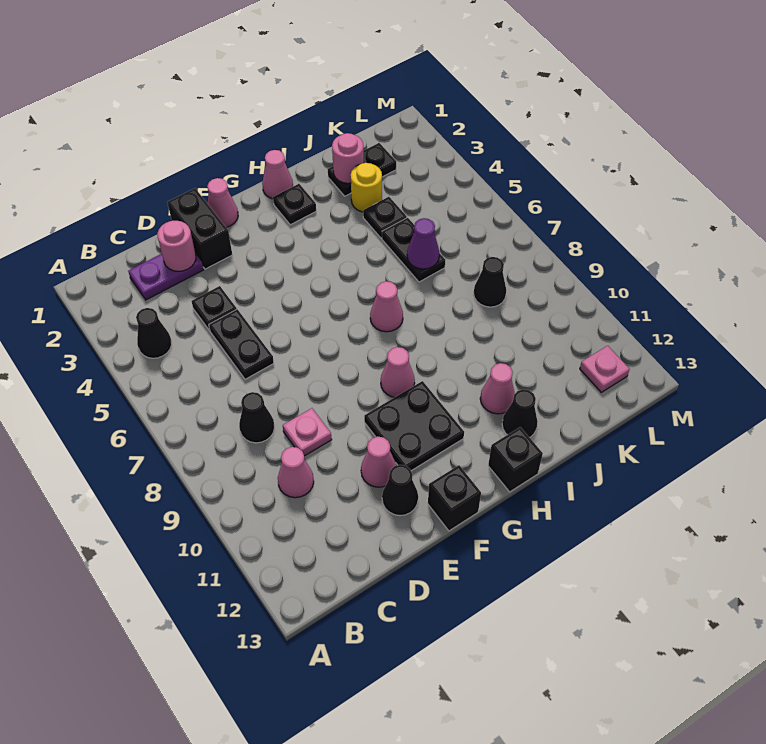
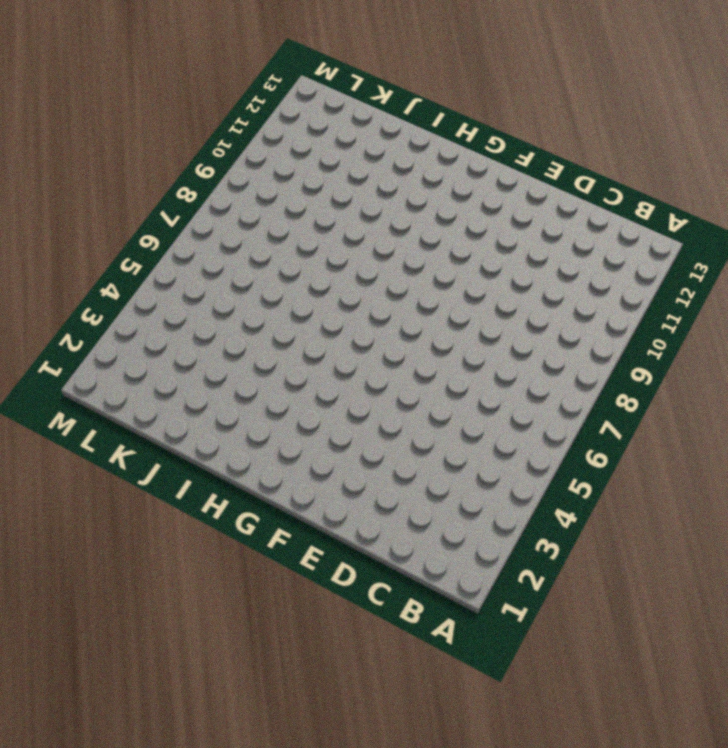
none -> black 1x1 cone [136,308,172,358]
none -> purple 1x2 plate [128,254,204,300]
none -> black 1x1 cone [239,392,274,443]

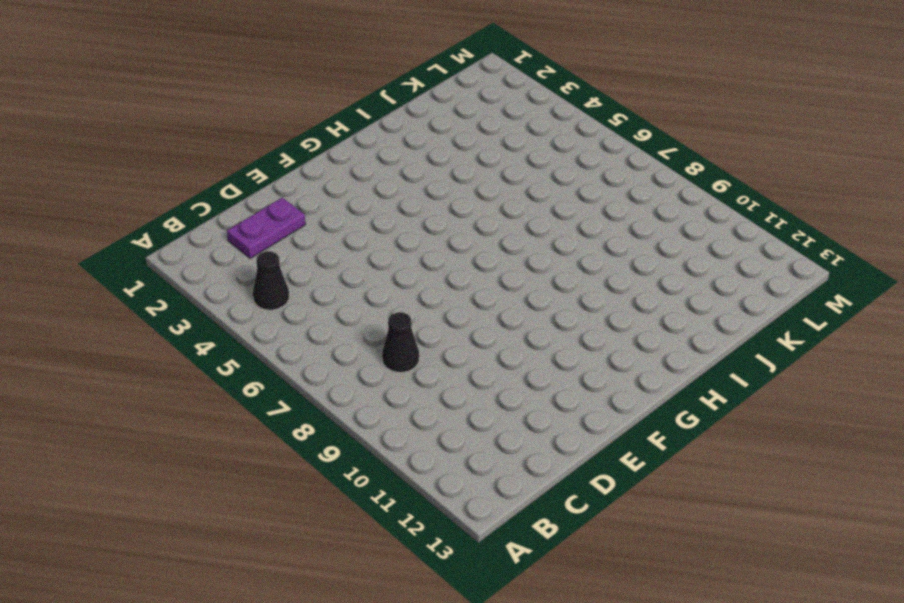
none -> pink 1x1 cone [278,447,314,498]
none -> black 1x1 plate [192,286,237,331]
none -> black 1x2 plate [209,309,274,379]

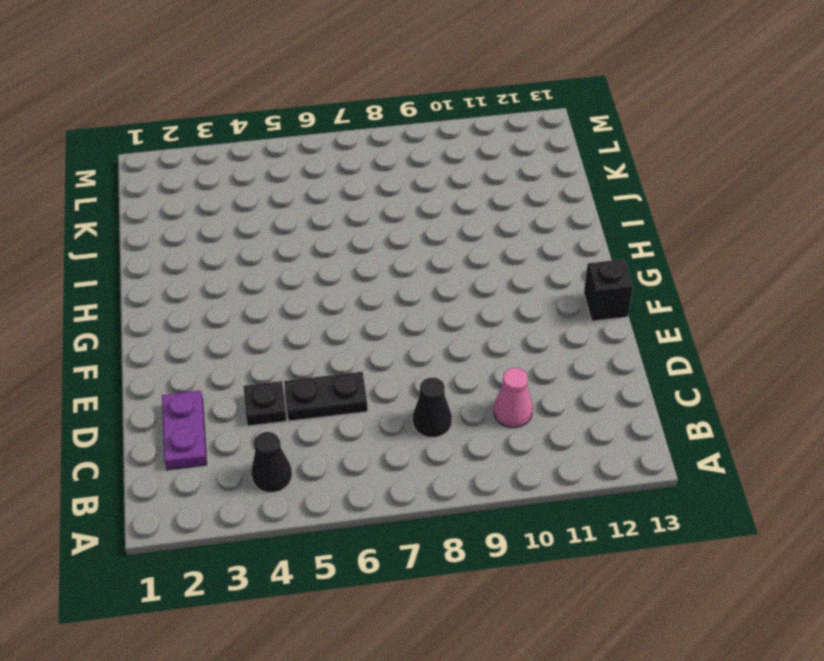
none -> pink 1x1 plate [283,408,332,456]
none -> black 1x2 brick [167,188,232,269]
none -> pink 1x1 cone [361,437,396,487]

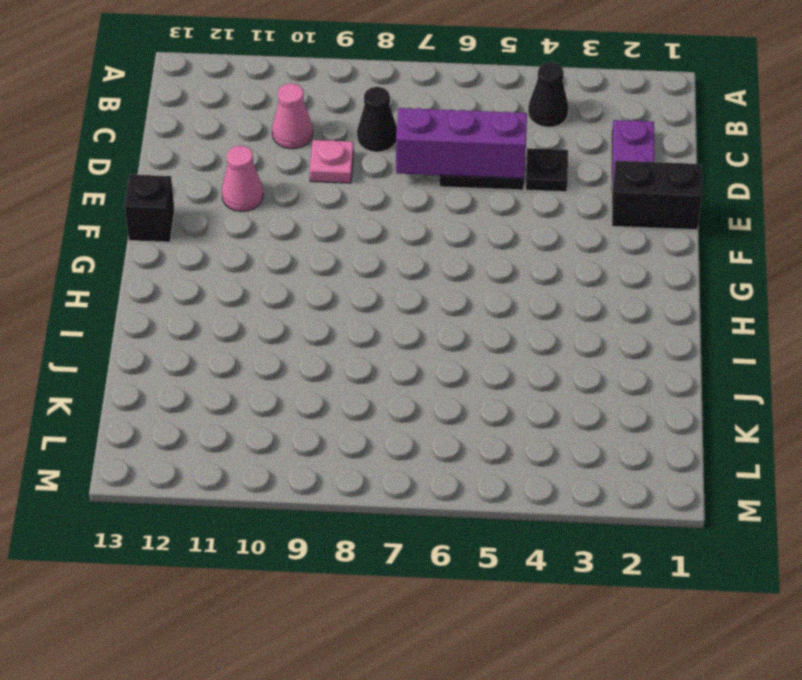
purple 1x3 brick [396,108,527,179] -> none
none -> black 1x1 cone [382,465,418,516]
none -> pink 1x1 cone [207,178,238,227]
none -> black 2x2 plate [364,381,464,471]

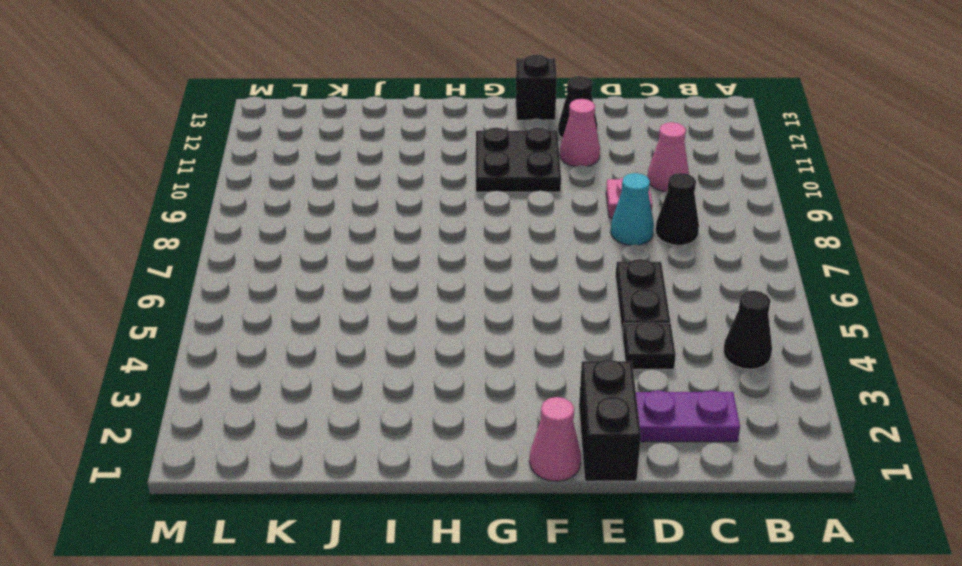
cyan 1x1 cone [611,173,654,245] -> none
none -> pink 1x1 cone [381,347,415,397]
none -> pink 1x1 cone [262,150,293,199]
none -> black 1x1 plate [273,184,316,225]

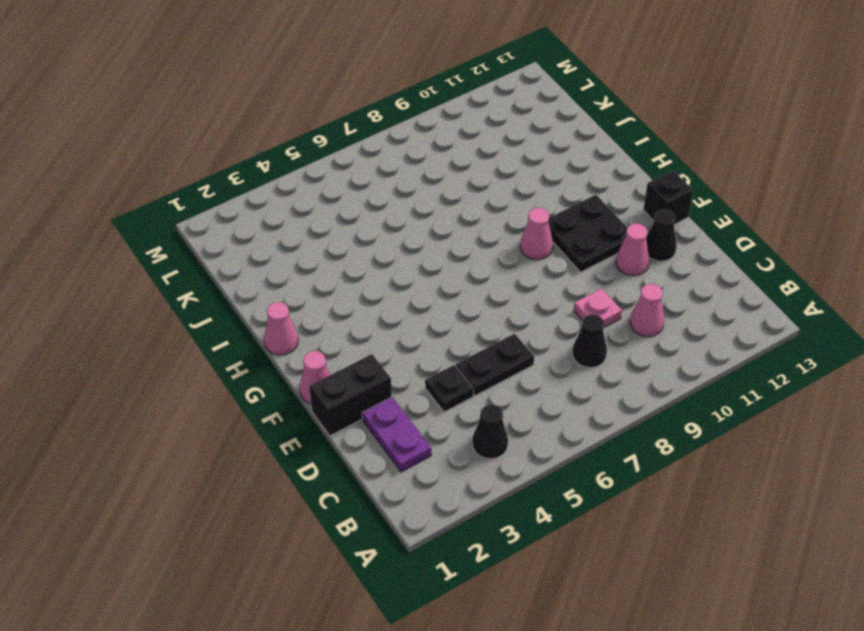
none -> black 1x1 plate [273,184,316,225]
none -> pink 1x1 cone [370,281,403,332]
none -> black 1x1 brick [488,427,543,492]

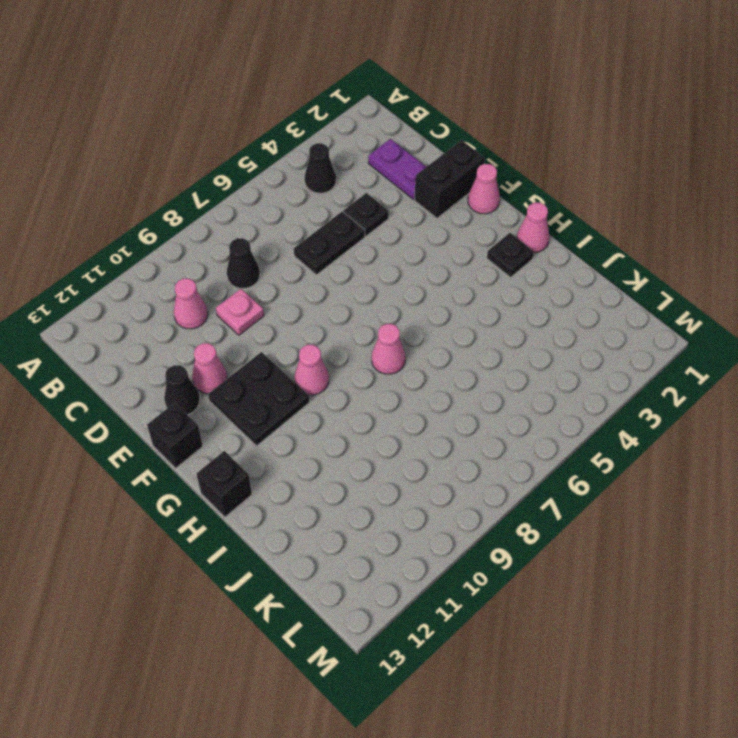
none -> pink 1x1 cone [480,363,515,414]
none -> black 1x1 cone [502,389,538,438]
none -> black 1x2 plate [328,143,396,196]

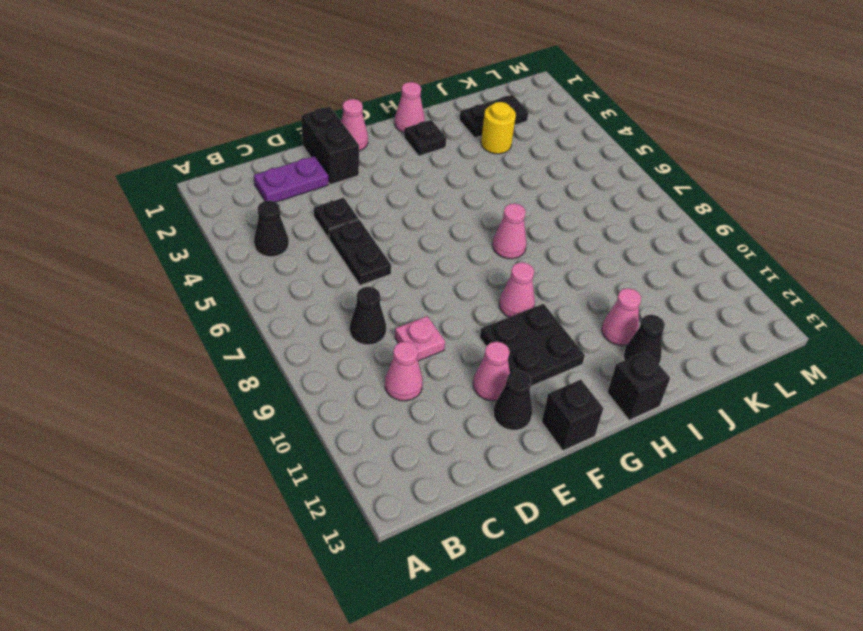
none -> black 1x1 plate [363,197,407,238]
none -> black 1x2 plate [382,218,445,282]
none -> black 1x1 cone [474,257,506,307]

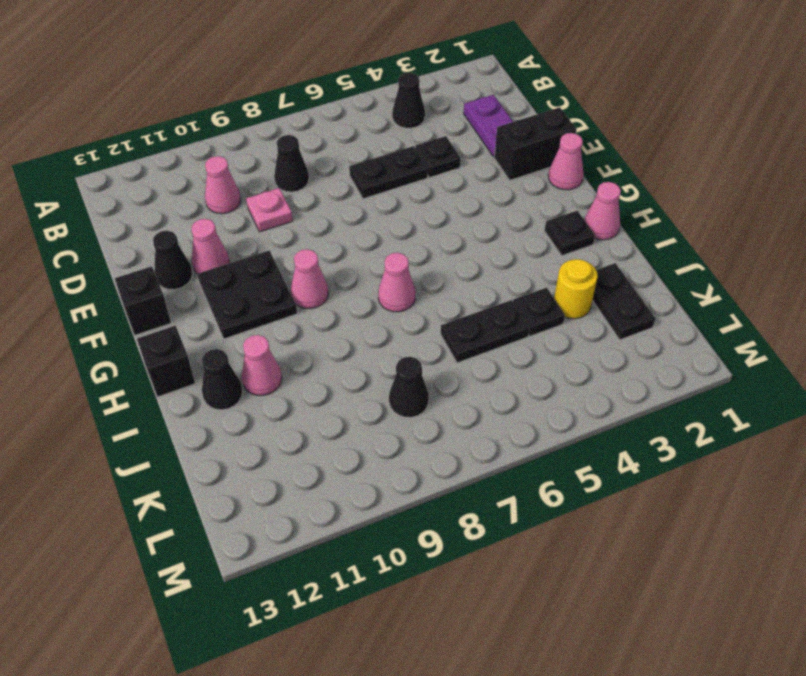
none -> pink 1x1 plate [580,346,629,392]
none -> pink 1x1 round brick [157,221,196,271]
none -> pink 1x1 round brick [332,133,364,183]

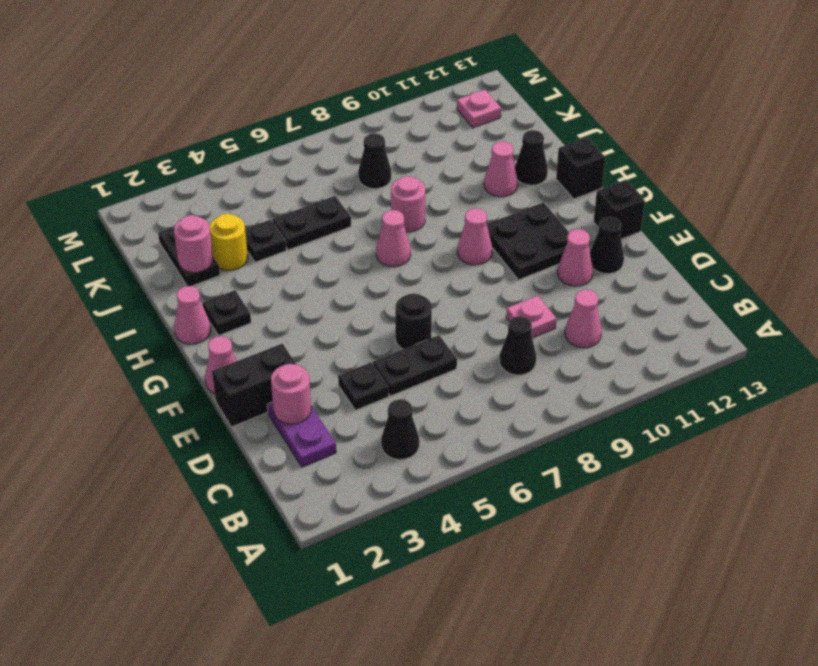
black 1x1 round brick [395,293,432,349] -> none
pink 1x1 round brick [391,176,425,232] -> none
none -> purple 1x1 cone [407,218,439,269]

